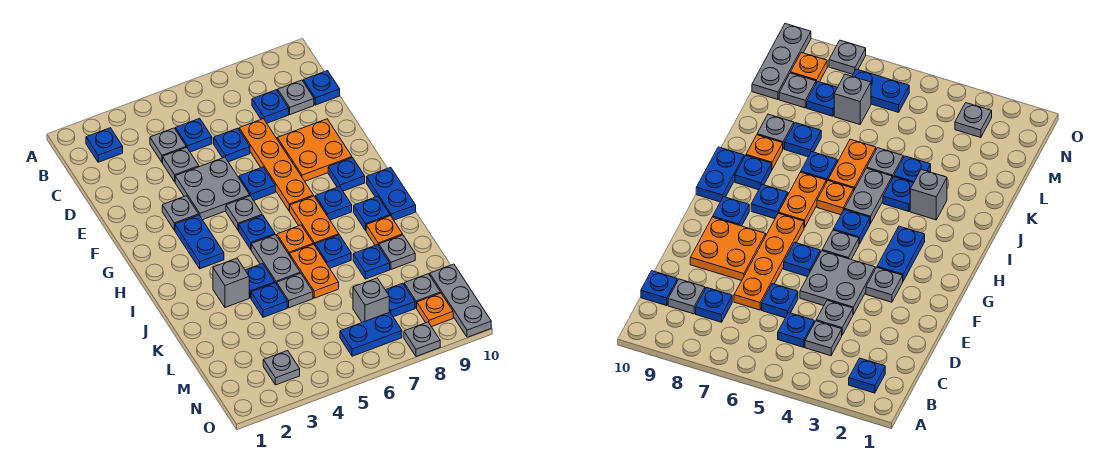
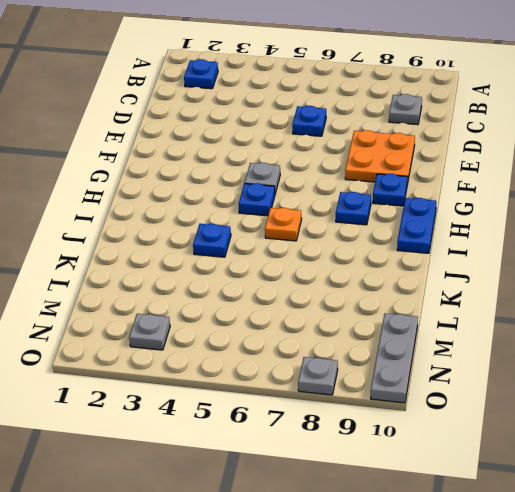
none -> grey 1x1 plate [150,128,186,162]
none -> blue 1x1 plate [175,118,212,152]
none -> blue 1x1 plate [252,90,289,123]
none -> blue 1x1 plate [303,71,340,105]

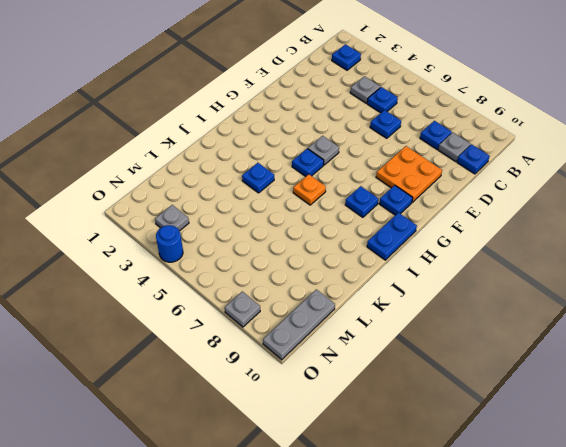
blue 1x1 round brick [156,225,183,262] -> none
none -> grey 1x1 plate [163,147,199,182]
none -> orange 1x4 plate [239,119,314,211]
none -> grey 2x2 plate [175,157,250,220]
none -> grey 1x1 plate [162,196,199,230]

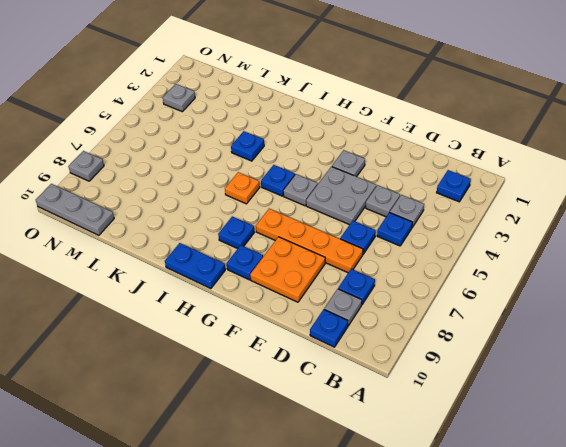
none -> blue 1x1 plate [239,167,275,201]
none -> blue 1x2 plate [175,215,224,269]
none -> orange 1x2 plate [290,196,339,245]
none -> grey 1x2 plate [251,235,300,284]

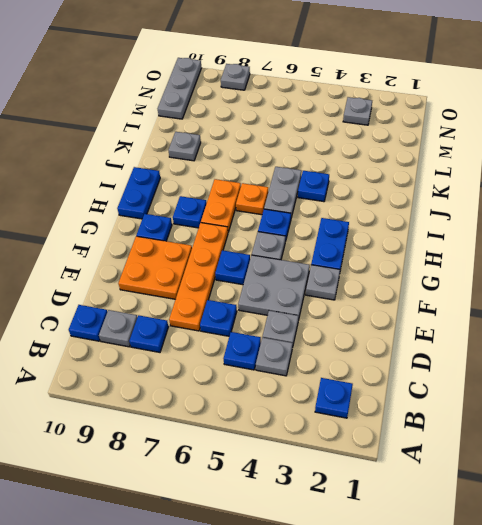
none -> blue 1x1 plate [354,196,390,231]
none -> grey 1x1 brick [213,258,249,308]
none -> orange 1x2 plate [290,244,339,298]
none -> blue 1x1 plate [315,235,351,268]

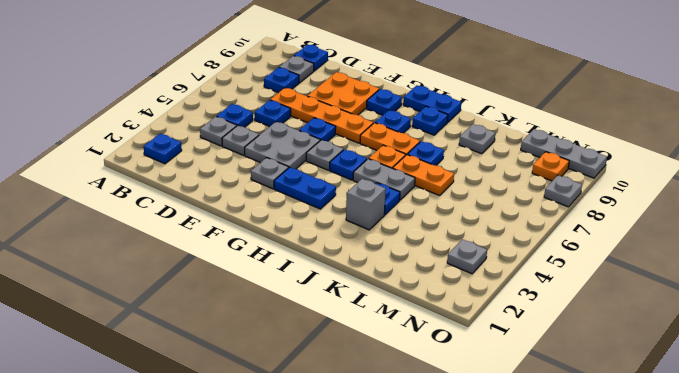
none -> orange 1x1 plate [366,216,403,246]
none -> blue 1x1 plate [251,283,287,317]
none -> grey 1x1 plate [277,273,313,308]
none -> blue 1x1 plate [353,245,390,279]

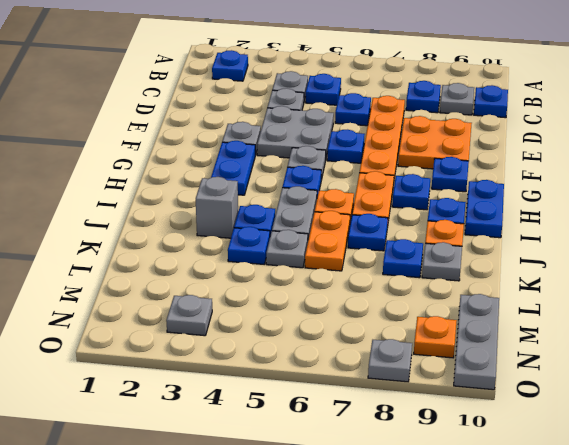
none -> grey 1x1 brick [353,278,389,322]
none -> blue 1x1 plate [386,283,415,317]
none -> grey 1x1 plate [404,274,441,308]
none -> blue 1x2 plate [340,312,402,356]

